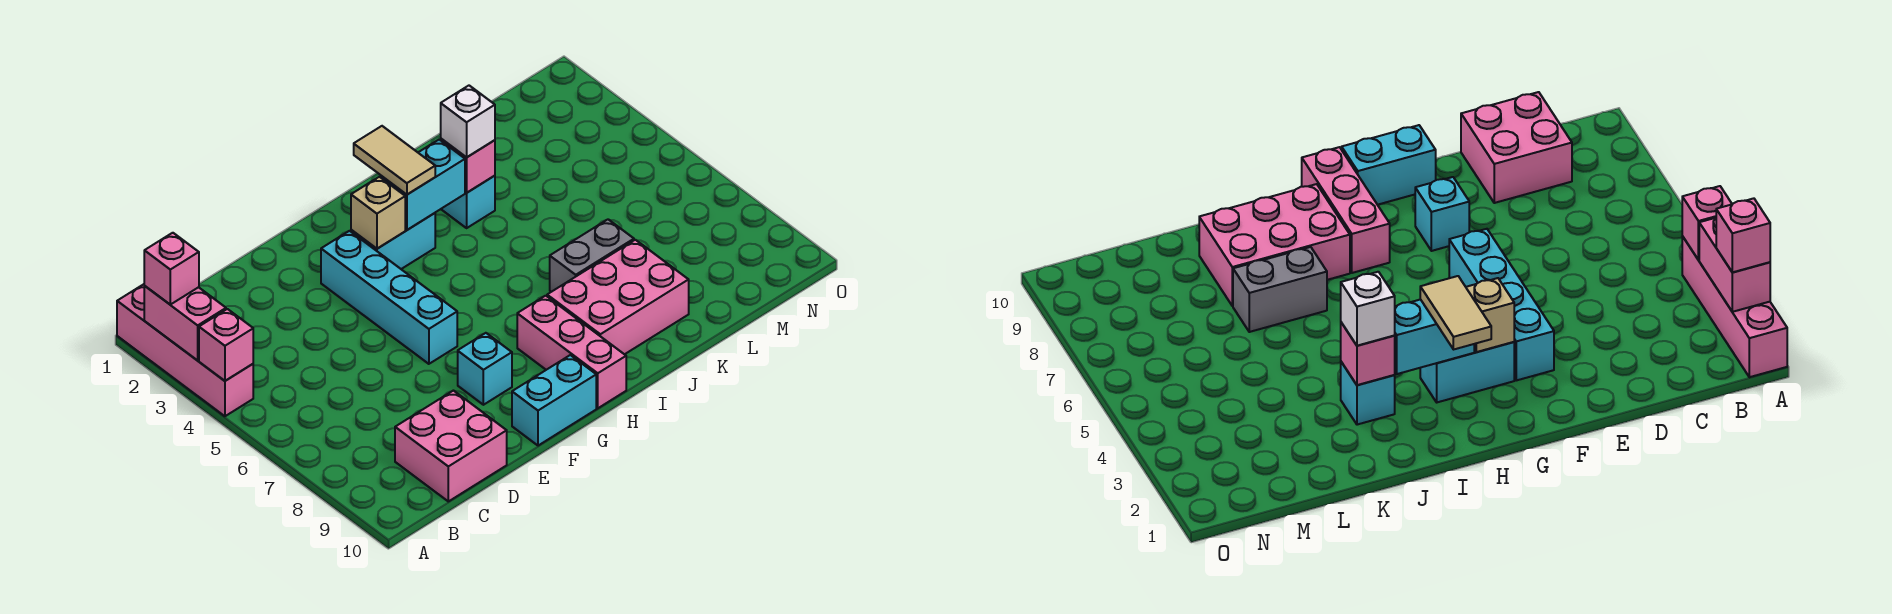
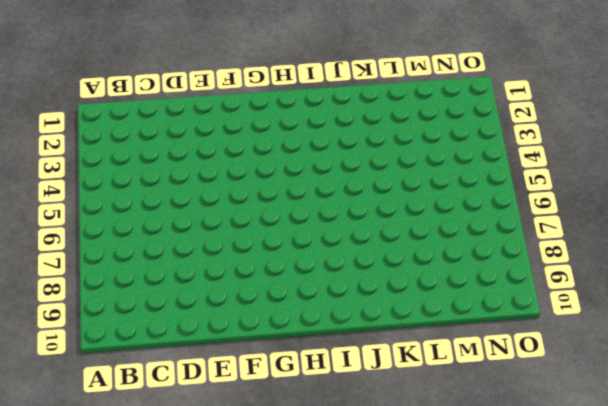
none -> pink 1x4 brick [117,284,253,416]
none -> pink 2x2 brick [395,391,507,501]
none -> cyan 1x4 brick [321,231,457,364]

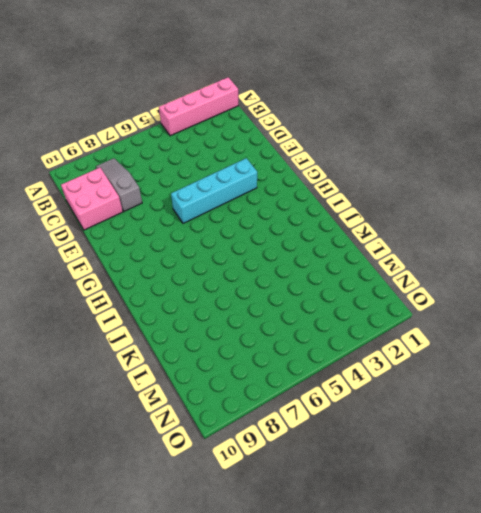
grey 1x3 slope [96,158,142,211] -> none
none -> cyan 1x1 brick [458,333,512,405]
none -> cyan 1x2 brick [512,355,596,446]
none -> cyan 1x2 brick [351,213,435,269]

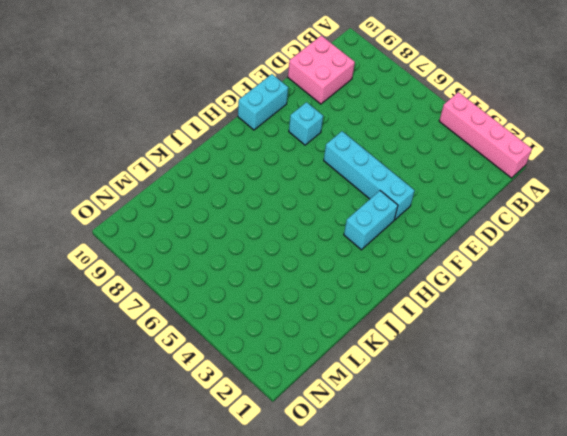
none -> pink 1x3 brick [517,296,626,408]
none -> pink 2x3 brick [547,240,689,354]
none -> cyan 1x1 brick [441,176,495,228]

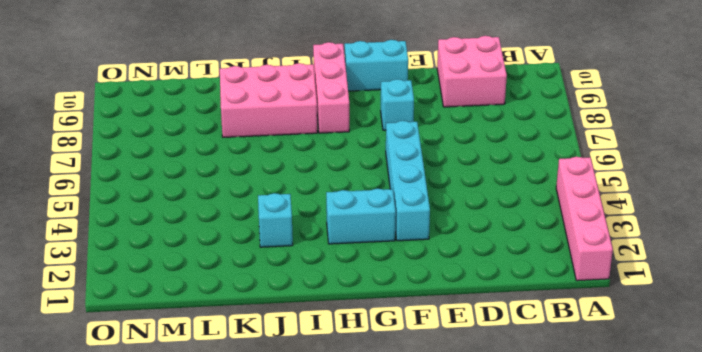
none -> grey 1x2 brick [550,219,634,292]
none -> pink 1x2 brick [144,286,226,361]
none -> pink 1x1 brick [199,309,253,381]

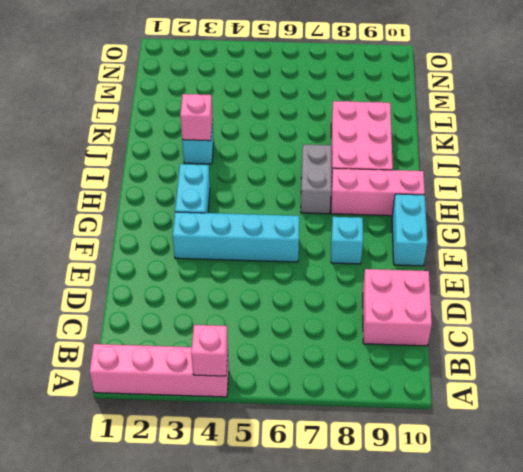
grey 1x2 brick [301,145,331,214] -> grey 1x2 brick moved to [550,219,634,292]
none -> pink 1x2 brick [144,286,226,361]
none -> tan 1x1 brick [351,177,405,249]
none -> cyan 1x2 brick [381,140,465,230]

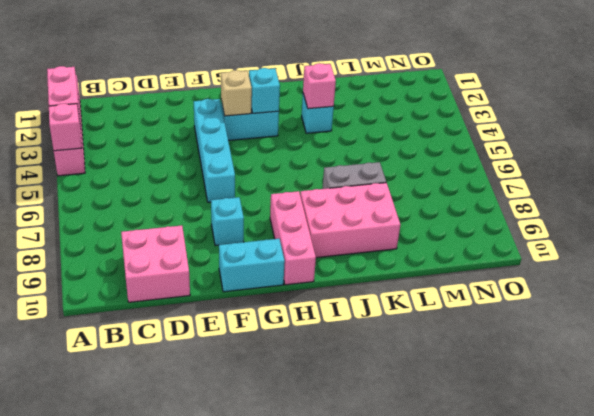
cyan 1x1 brick [249,68,280,113] -> cyan 1x2 brick [381,140,465,230]
none -> pink 1x1 brick [144,233,199,305]
none -> tan 1x2 tile [354,126,435,195]
none -> white 1x1 brick [441,86,495,157]

